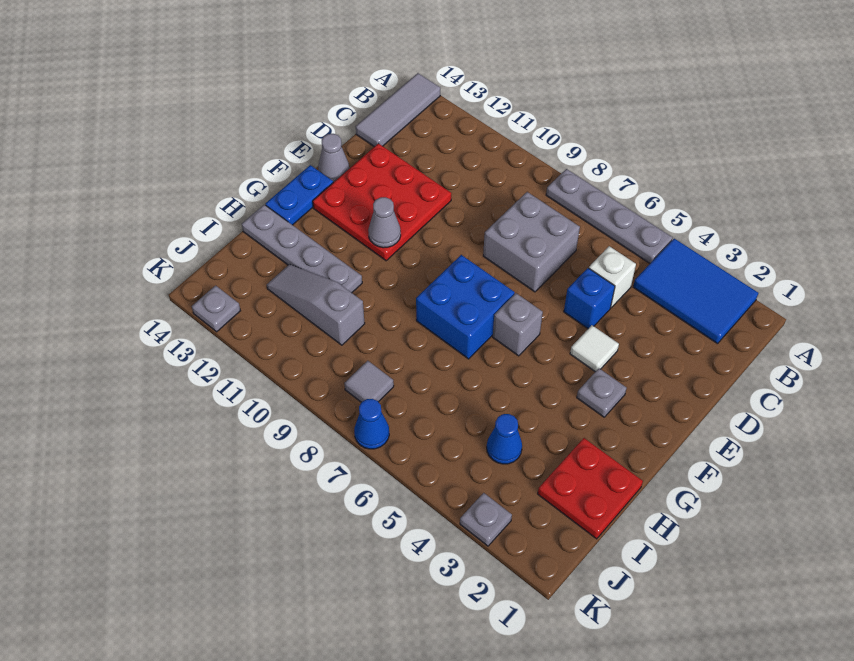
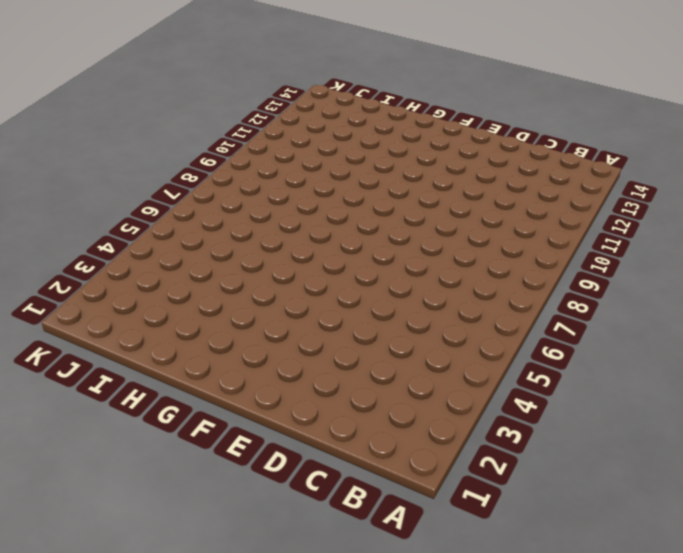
none -> blue 2x3 tile [633,239,758,344]
none -> grey 1x4 plate [546,169,673,263]
none -> grey 1x3 tile [356,73,440,147]

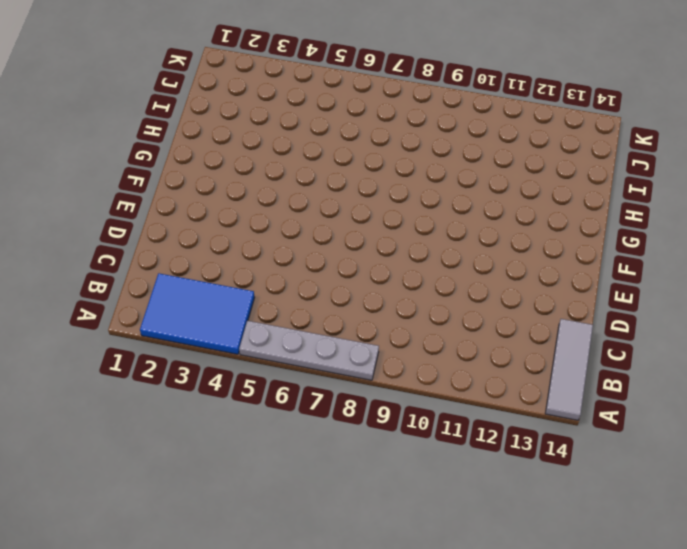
none -> white 1x1 brick [589,246,636,308]
none -> grey 2x2 brick [483,192,580,292]
none -> blue 1x1 brick [564,268,615,329]

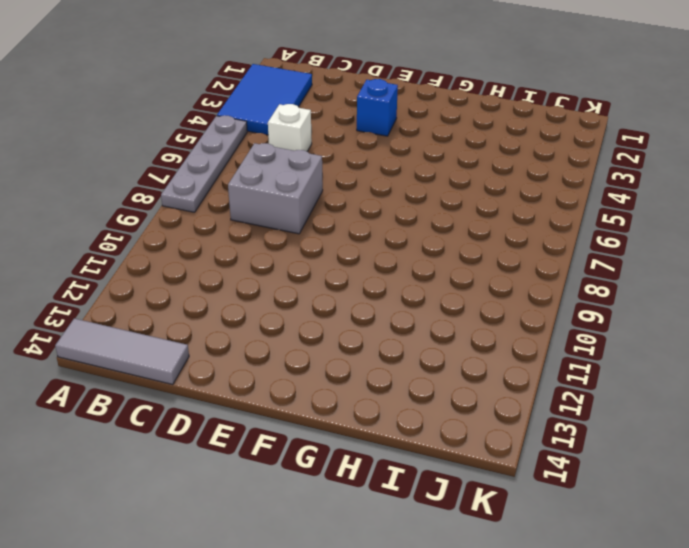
blue 1x1 brick [357,79,398,136] -> blue 1x1 brick moved to [564,268,615,329]
none -> red 3x3 plate [313,143,451,261]
none -> white 1x1 tile [570,325,619,372]
none -> grey 1x1 cone [318,134,349,182]

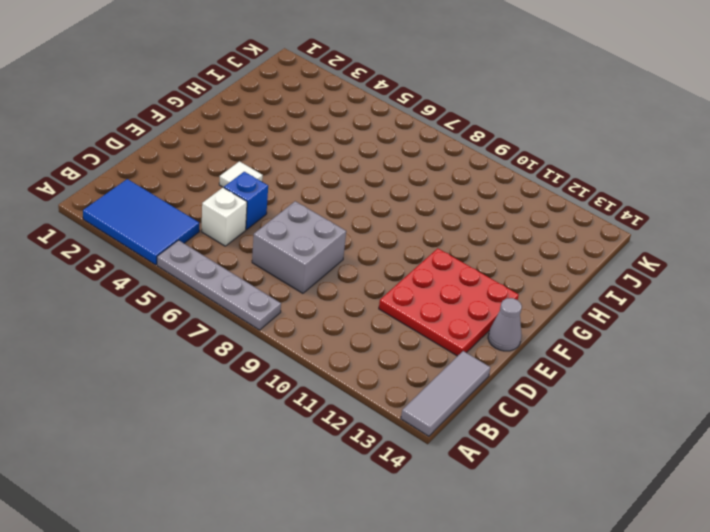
none -> grey 1x1 plate [577,368,627,417]
none -> grey 1x1 brick [493,293,543,356]
none -> blue 2x2 brick [416,255,515,359]

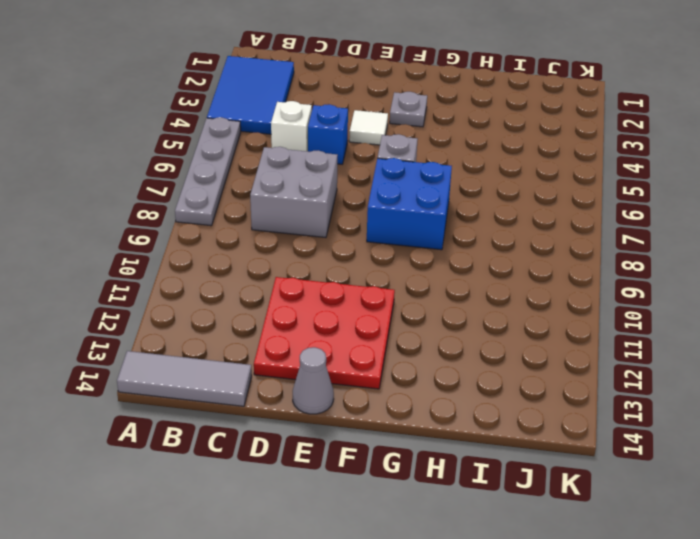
none -> blue 1x2 plate [265,165,333,225]
none -> red 2x2 plate [538,438,643,539]
none -> grey 1x4 plate [242,205,362,293]

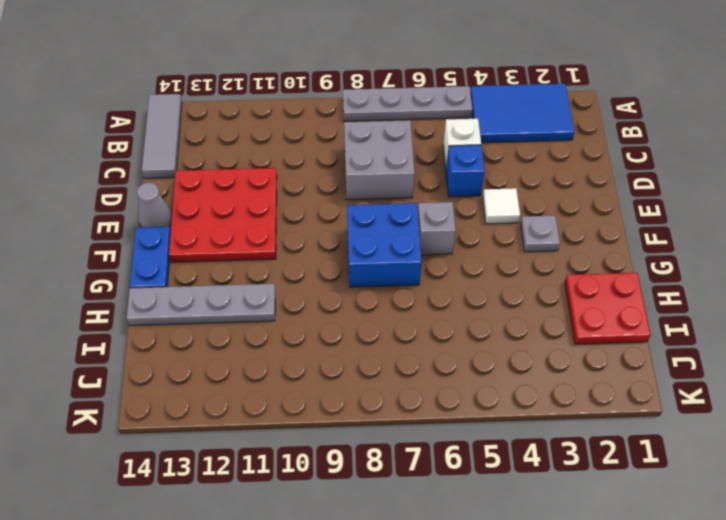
none -> blue 1x1 cone [487,414,522,464]
none -> grey 1x3 slope [267,264,365,345]
none -> grey 1x1 tile [344,361,394,402]

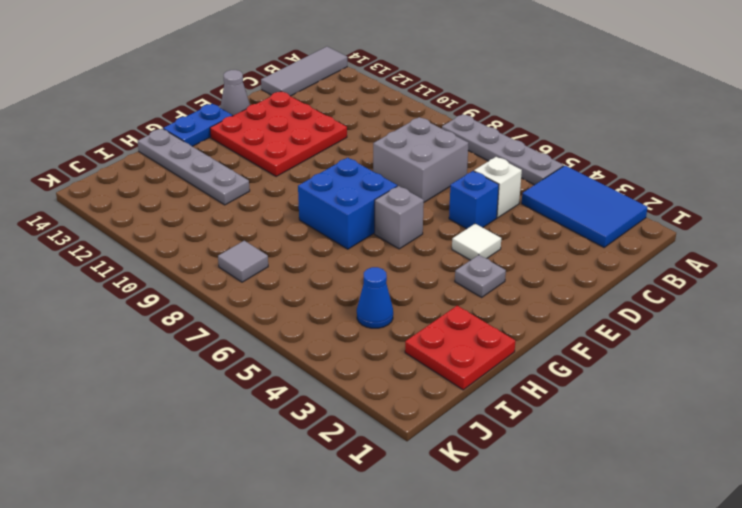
none -> grey 1x3 slope [267,264,365,345]
none -> grey 1x1 plate [460,493,512,546]
none -> blue 1x1 cone [354,399,389,449]

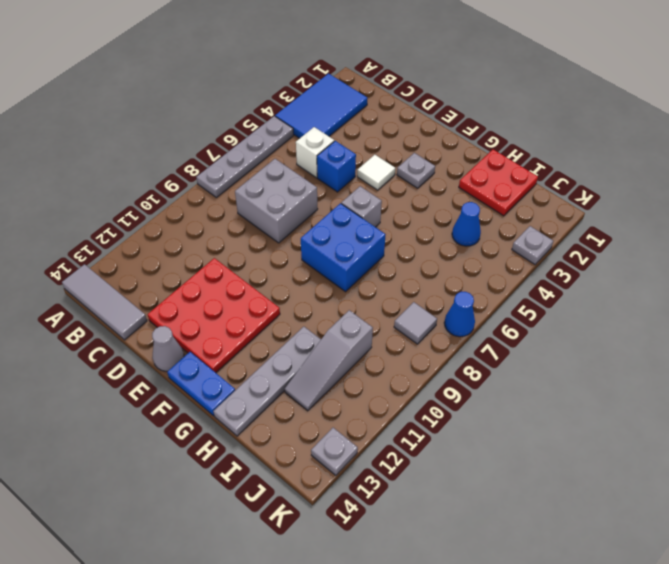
none -> grey 1x1 cone [368,197,401,248]

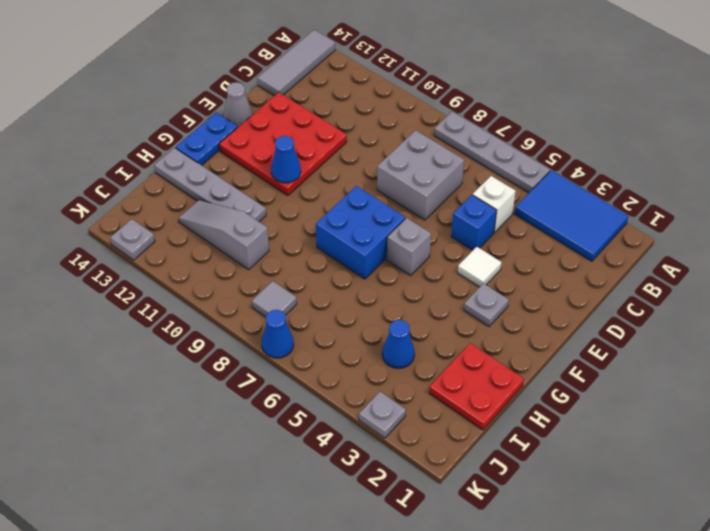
blue 1x1 cone [271,136,301,183] -> grey 1x1 cone [368,197,401,248]

